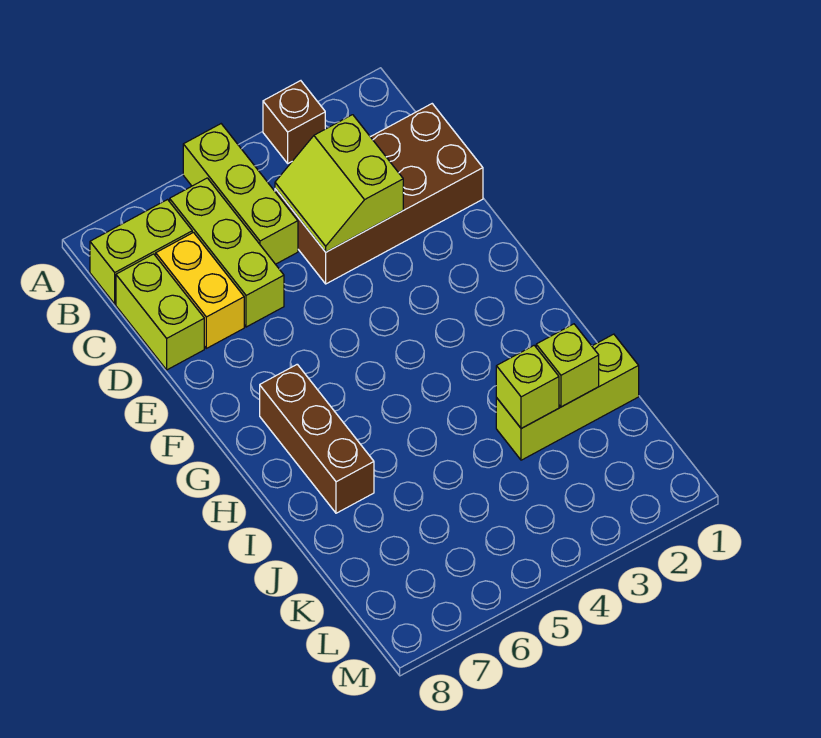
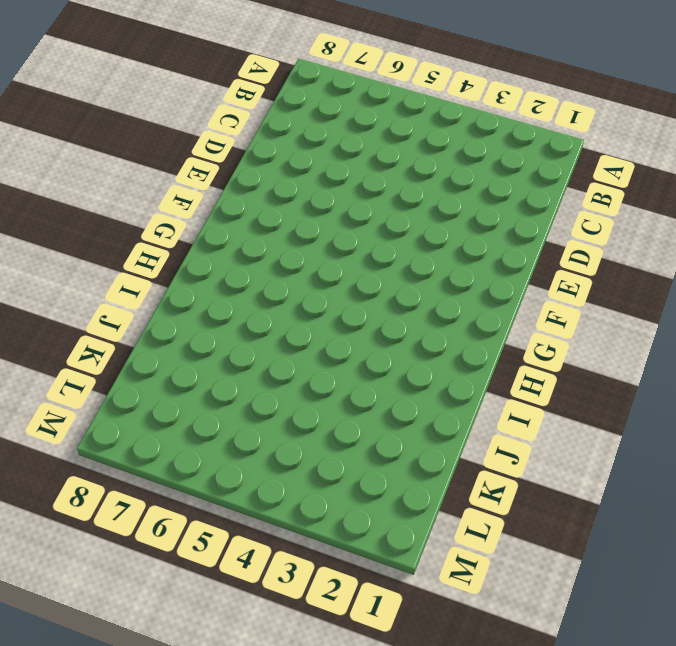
none -> brown 1x1 brick [263,81,325,163]
none -> lime 1x3 brick [183,124,298,264]
none -> lime 1x3 brick [170,178,284,327]

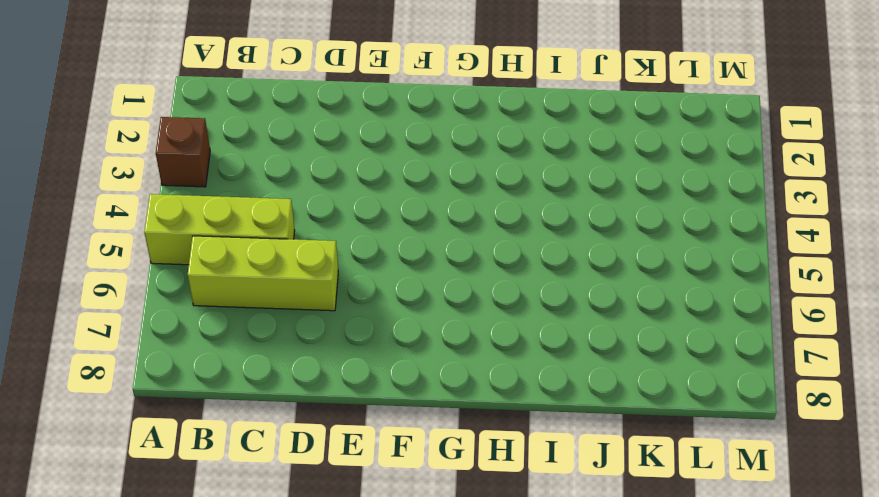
none -> lime 1x2 brick [90,200,192,304]
none -> brown 2x4 brick [275,104,483,284]
none -> yellow 1x2 brick [156,233,244,348]

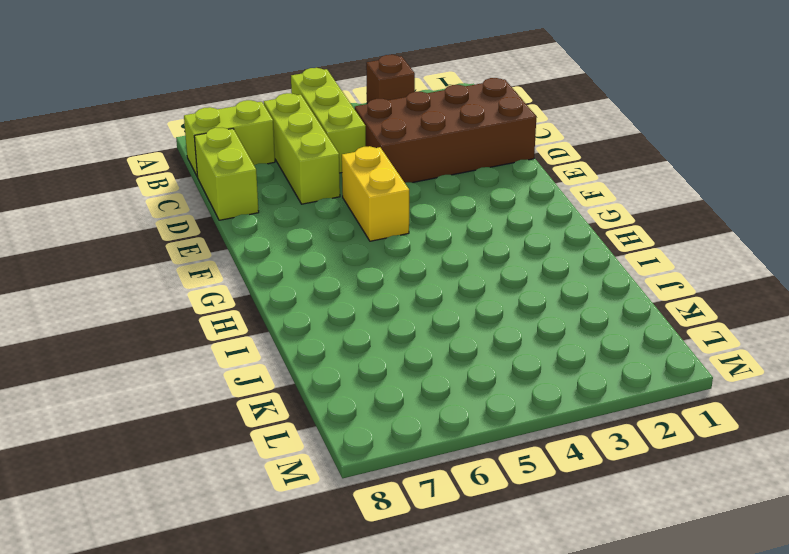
yellow 1x2 brick [342,146,409,241] -> yellow 1x2 brick moved to [156,233,244,348]
none -> brown 1x3 brick [260,364,374,513]
none -> lime 1x3 brick [496,334,639,460]
none -> lime 2x2 slope [275,115,403,252]

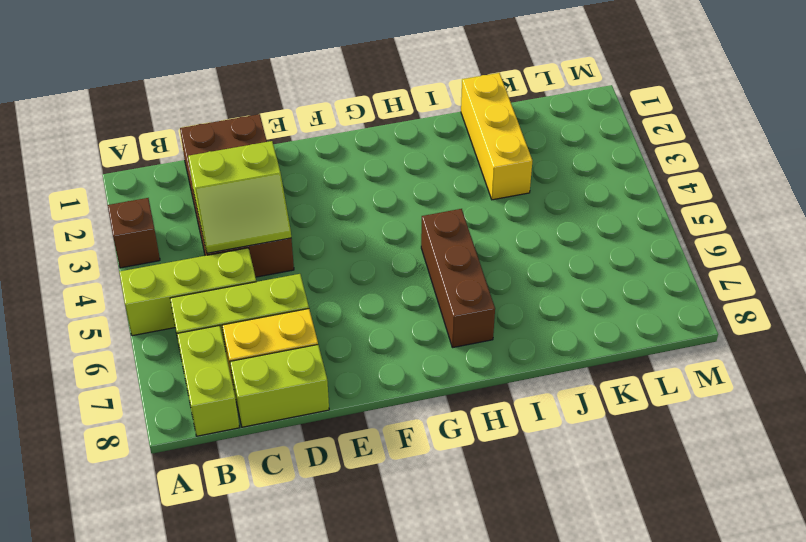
brown 1x3 brick [421,209,495,348] -> brown 1x3 brick turned to [260,364,374,513]
yellow 1x3 brick [461,73,532,200] -> lime 1x3 brick [496,334,639,460]
none -> lime 1x1 brick [536,324,599,407]
none -> lime 1x1 brick [496,345,559,429]

